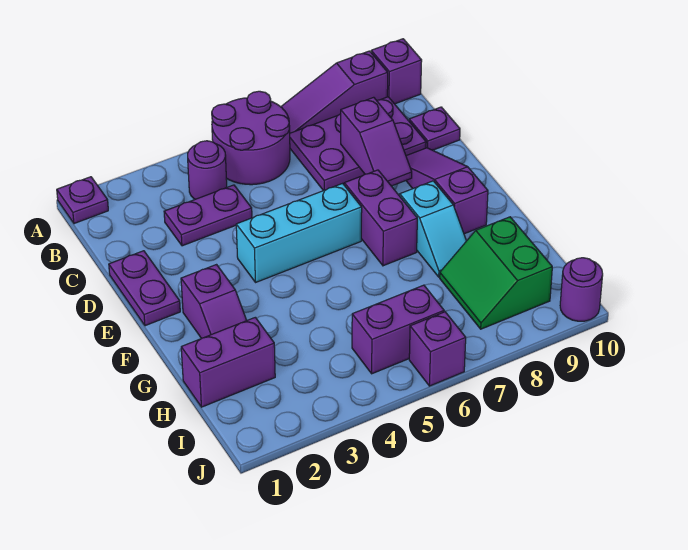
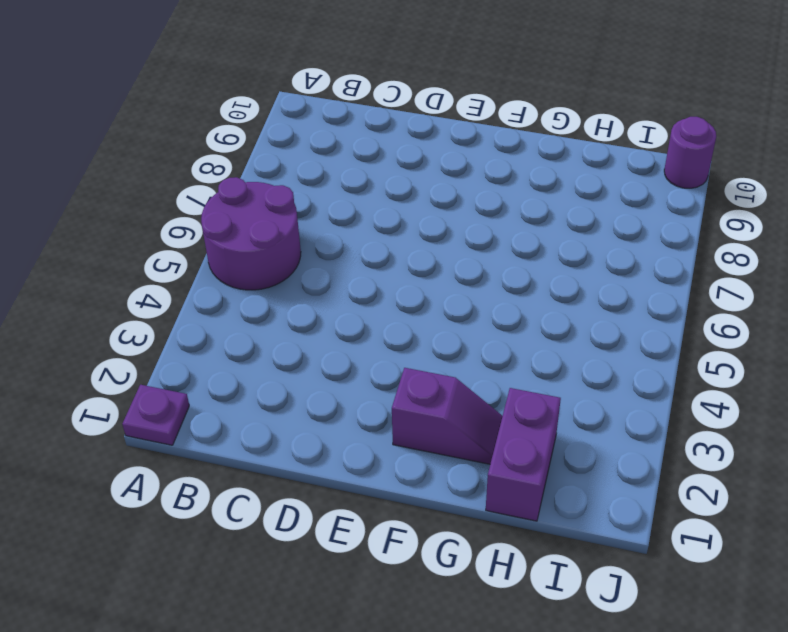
none -> purple 1x3 slope [281,51,388,133]
none -> purple 1x1 brick [371,39,422,104]
none -> purple 1x1 round brick [188,141,227,199]

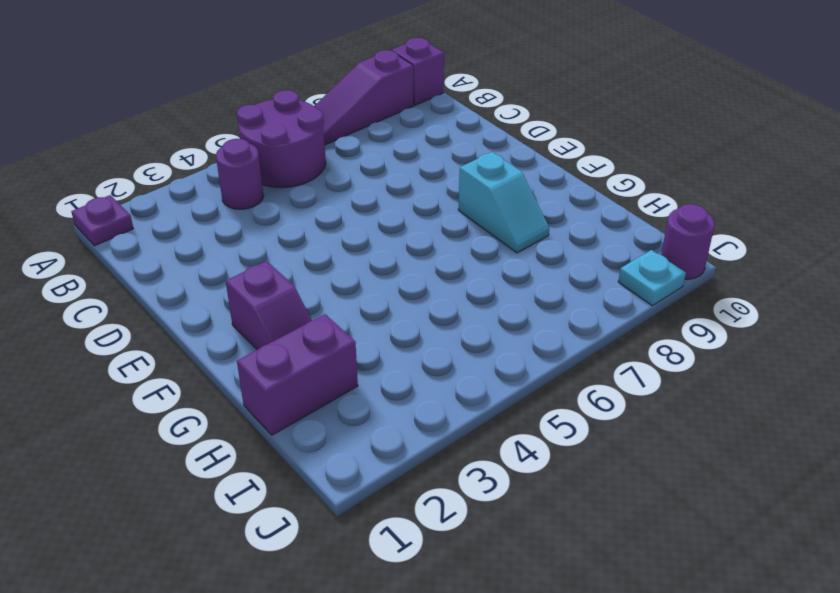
cyan 1x1 plate [618,250,686,306] -> none
none -> purple 2x3 plate [290,97,426,191]
none -> purple 1x2 plate [164,185,252,246]
none -> purple 1x1 plate [409,107,460,150]

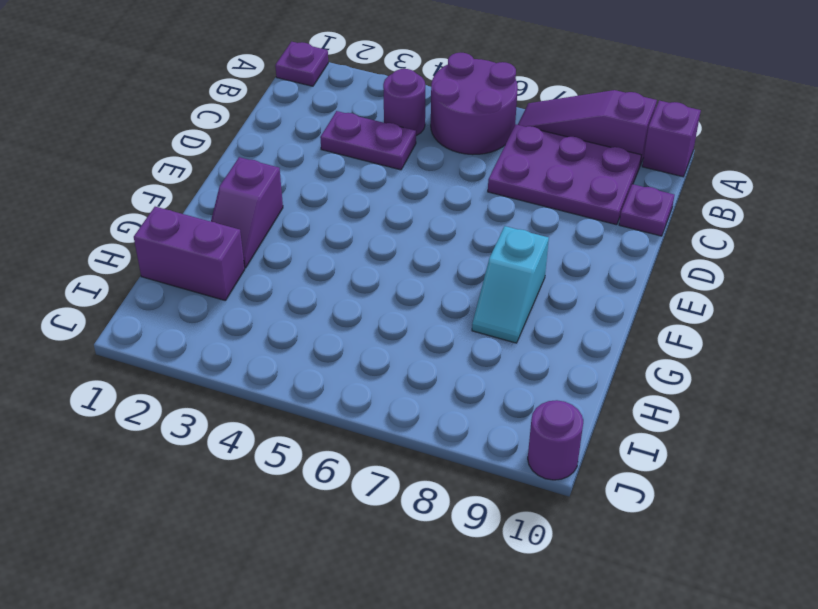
none -> purple 1x2 plate [109,251,180,326]
none -> purple 1x3 slope [406,148,488,234]
none -> cyan 1x3 brick [236,184,362,282]

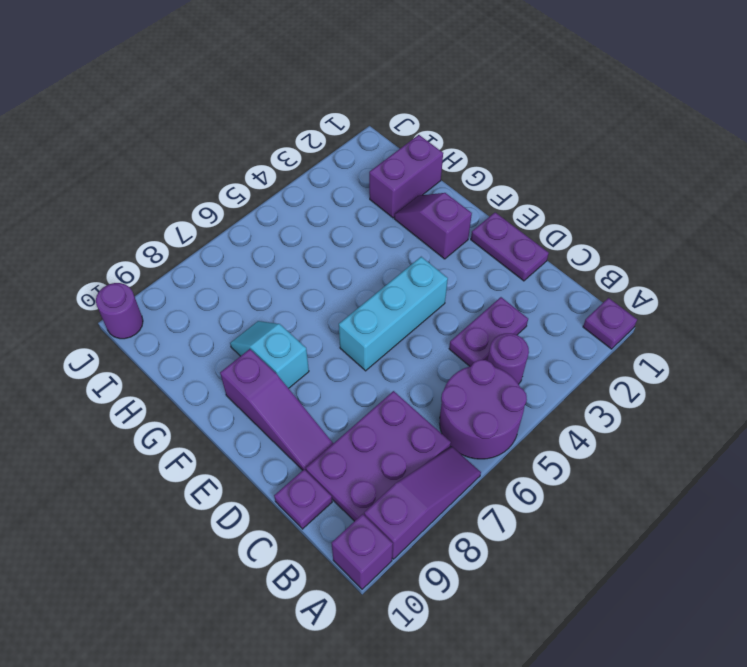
none -> purple 1x2 brick [344,170,417,266]
none -> green 2x2 slope [440,217,552,329]
none -> purple 1x2 brick [352,285,444,374]

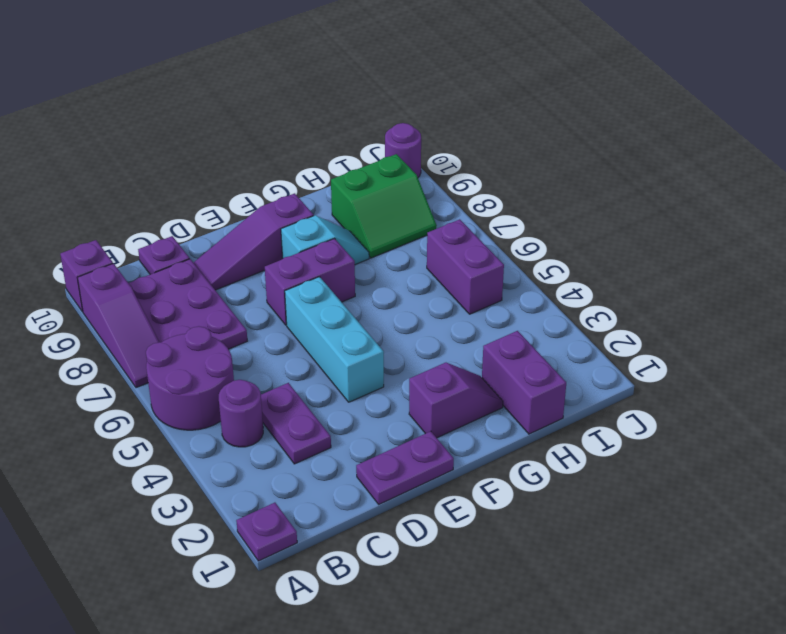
none -> purple 1x1 brick [409,312,466,386]
none -> purple 1x2 slope [341,97,412,186]

